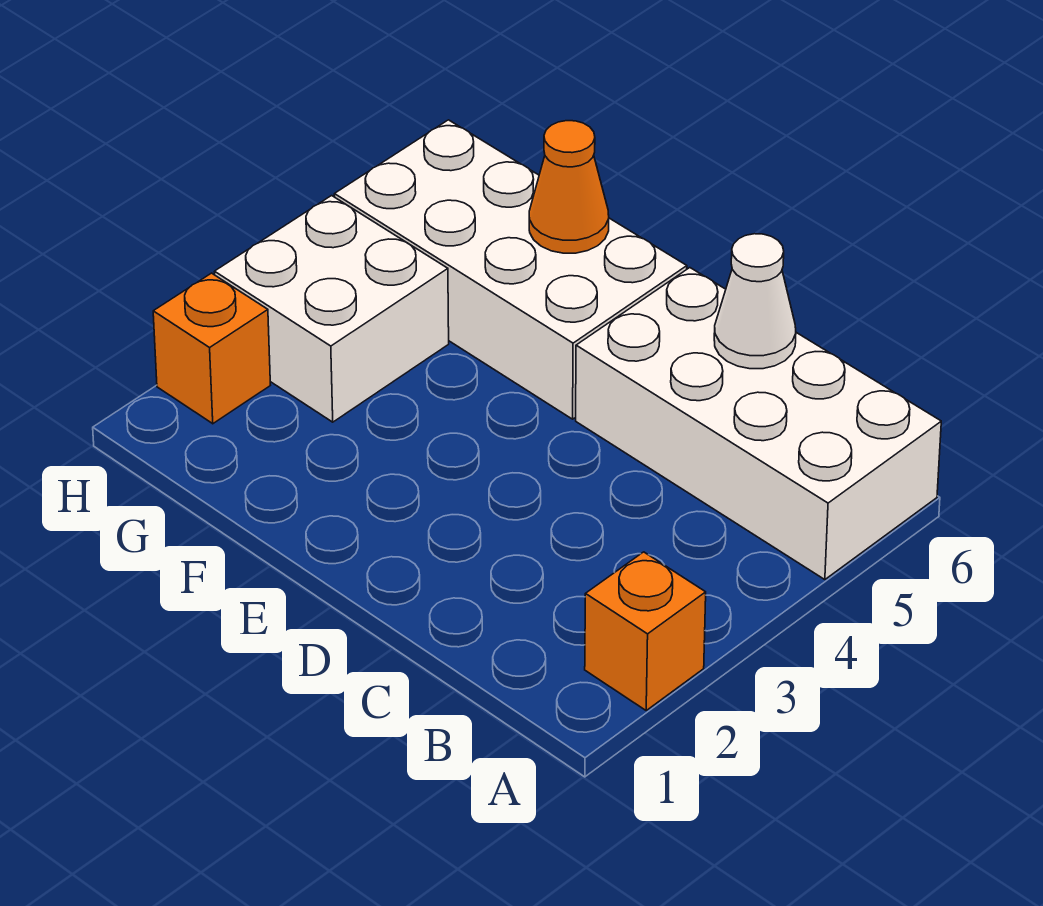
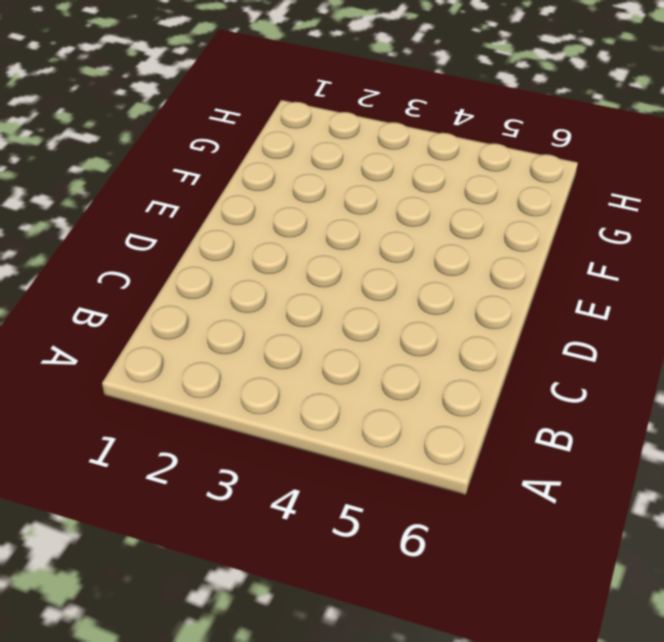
none -> orange 1x1 brick [585,552,706,710]
none -> white 2x4 brick [576,268,941,580]

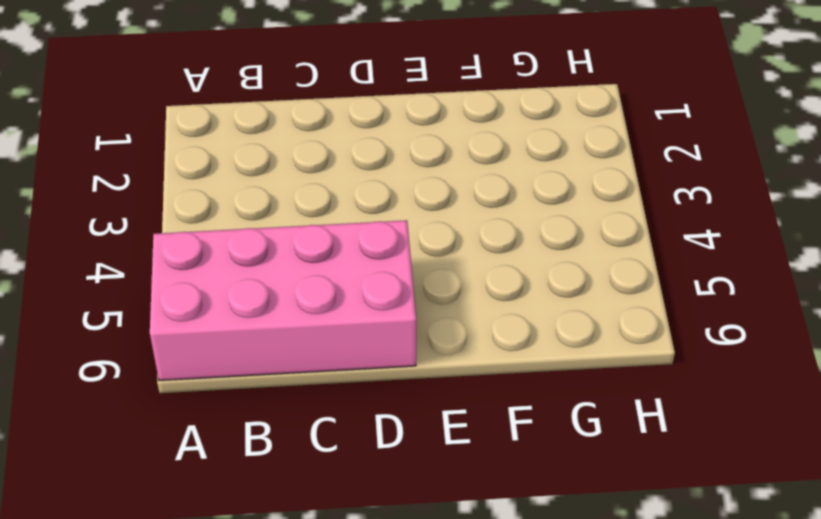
pink 2x4 brick [150,220,416,380] -> white 2x4 brick [576,268,941,580]
none -> orange 1x1 brick [585,552,706,710]
none -> white 2x4 brick [334,120,687,419]

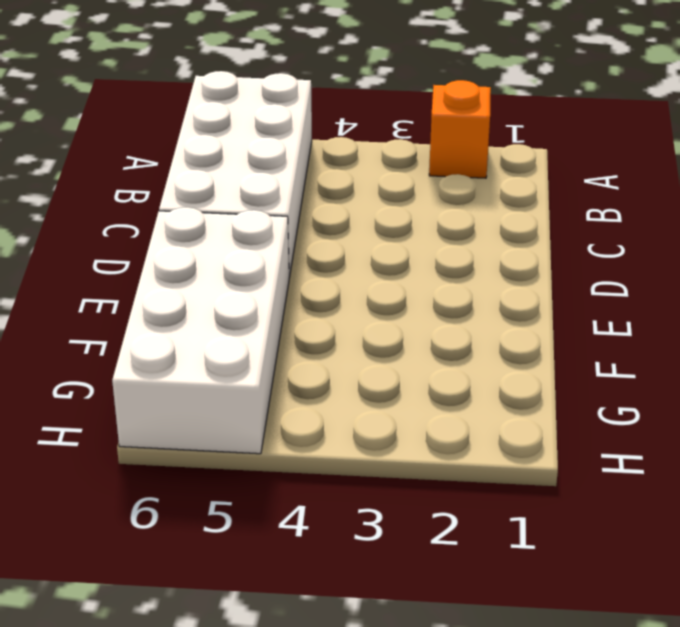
none -> white 2x2 brick [214,196,449,422]
none -> orange 1x1 brick [153,273,270,424]

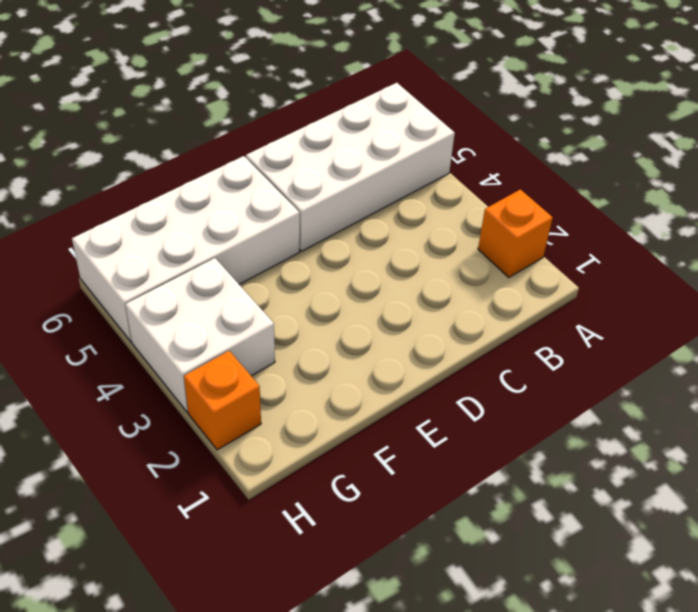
none -> white 1x1 cone [714,234,796,369]
none -> orange 1x1 cone [529,121,609,253]

